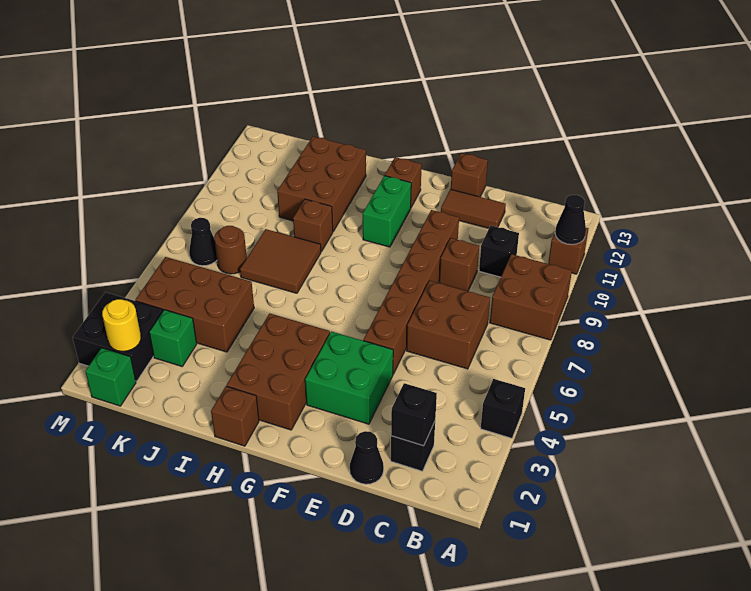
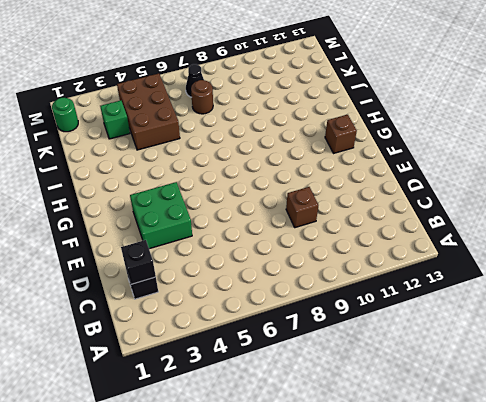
green 1x1 round brick [52,98,78,132] -> green 1x1 brick [85,348,136,406]
none -> black 1x1 brick [481,379,525,438]
none -> brown 2x2 brick [490,254,572,340]
none -> brown 1x1 brick [548,228,589,274]

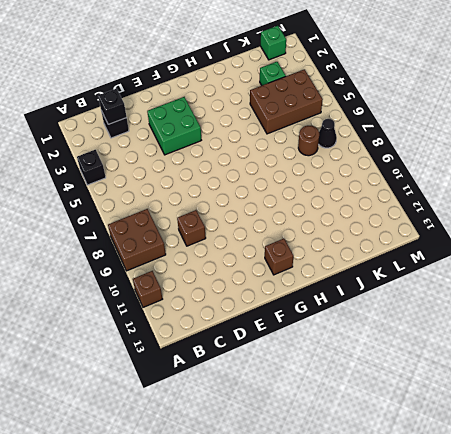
none -> brown 2x2 brick [407,281,490,369]
none -> black 1x1 brick [479,226,519,277]
none -> black 1x1 cone [350,431,384,484]

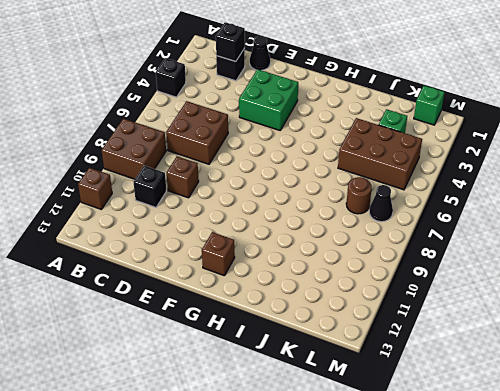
none -> brown 1x2 tile [441,189,506,228]
none -> brown 1x6 brick [363,210,459,374]
none -> brown 1x1 brick [451,153,488,197]

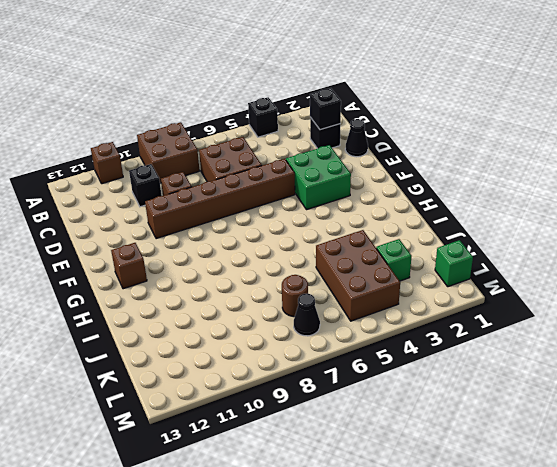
none -> brown 1x2 tile [441,189,506,228]
none -> brown 1x1 brick [451,153,488,197]
none -> brown 2x3 brick [227,313,330,430]

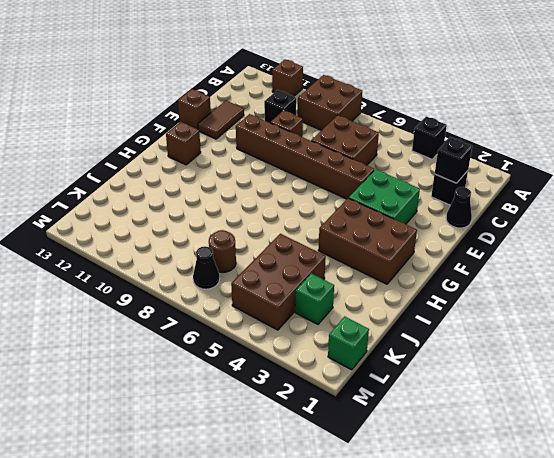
none -> green 1x2 brick [363,176,411,247]
none -> brown 1x1 brick [211,386,259,446]
none -> brown 2x2 tile [240,229,321,293]

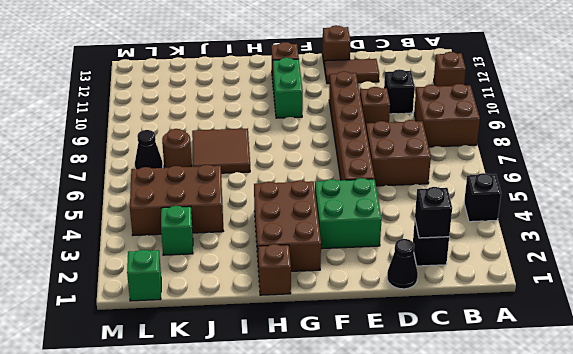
none -> brown 1x1 brick [293,199,333,252]
none -> brown 2x3 brick [277,137,366,231]
none -> black 2x2 brick [73,292,163,381]

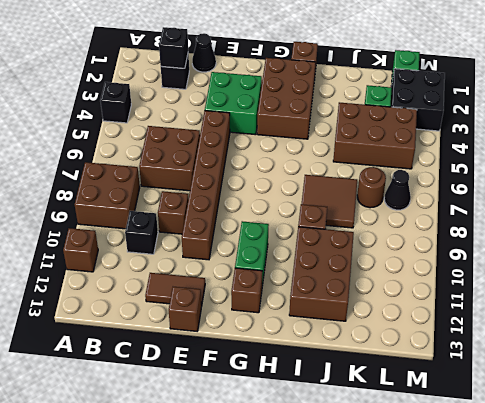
none -> black 1x1 cone [555,195,586,244]
none -> yellow 1x1 round brick [102,299,141,351]

